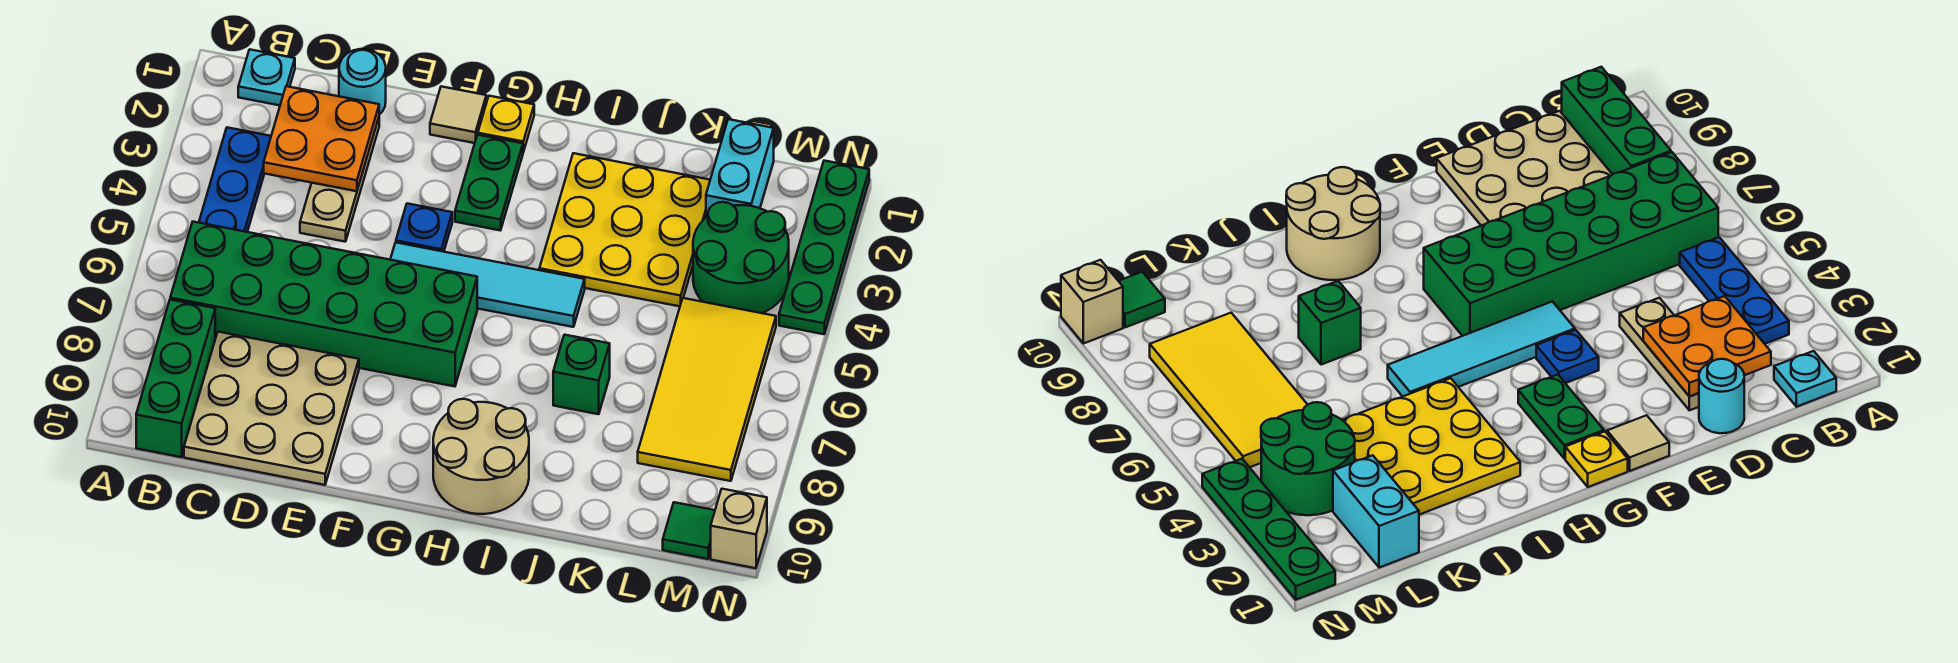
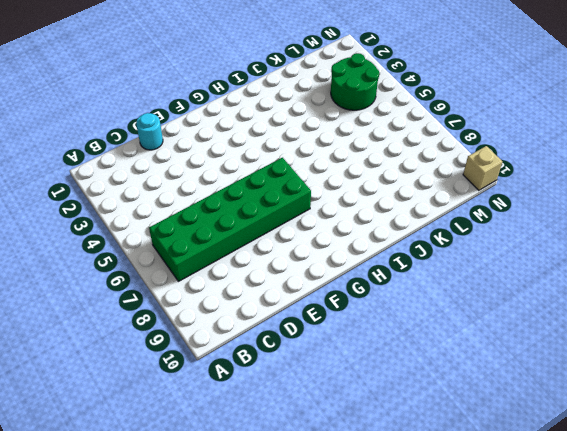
none -> cyan 1x1 plate [238,49,295,105]
none -> blue 1x3 plate [199,127,271,232]
none -> green 1x3 brick [136,300,215,457]

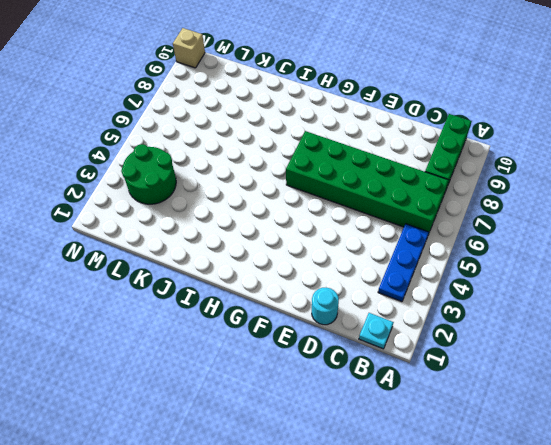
none -> tan 3x3 plate [184,332,359,485]
none -> tan 1x3 plate [300,118,379,242]
none -> tan 1x1 tile [430,86,486,143]

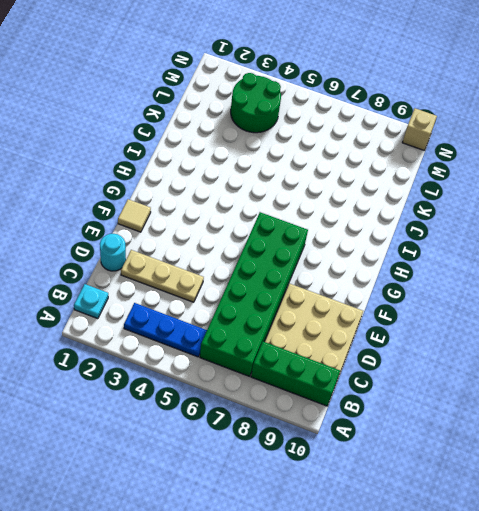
none -> blue 1x1 plate [396,204,452,252]
none -> cyan 1x4 tile [390,243,585,327]
none -> yellow 1x1 plate [478,96,534,152]

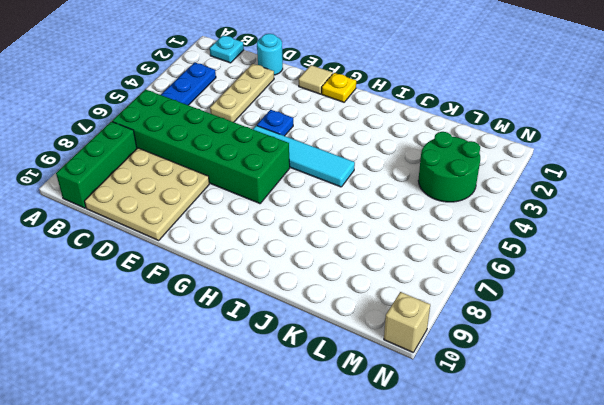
none -> green 1x2 plate [455,135,523,230]
none -> tan 2x2 round brick [433,399,529,514]
none -> yellow 3x3 plate [539,153,710,306]

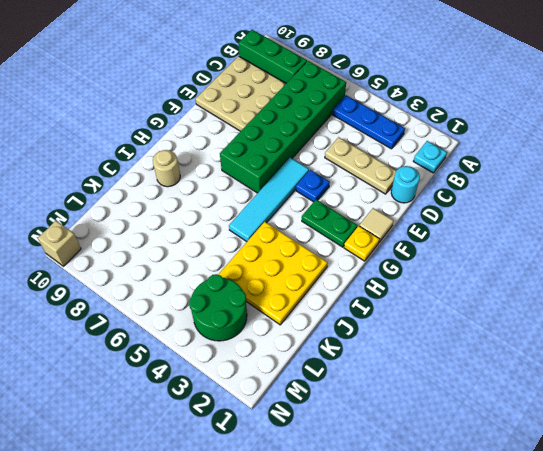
tan 1x1 round brick [153,150,180,187] -> tan 2x2 round brick [433,399,529,514]
none -> green 1x1 brick [553,335,610,414]
none -> cyan 1x2 brick [706,119,774,217]
none -> yellow 2x4 tile [638,298,776,481]

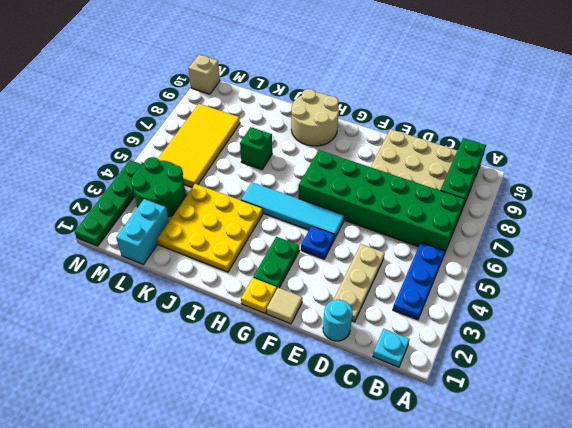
none -> green 1x1 tile [663,502,715,559]
none -> orange 2x2 plate [264,86,379,191]

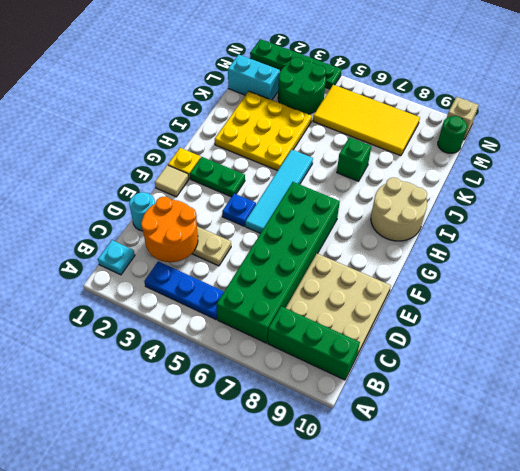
orange 2x2 round brick [141,197,198,262] -> orange 2x2 plate [264,86,379,191]
green 1x1 round brick [438,116,467,153] -> green 1x1 tile [663,502,715,559]

